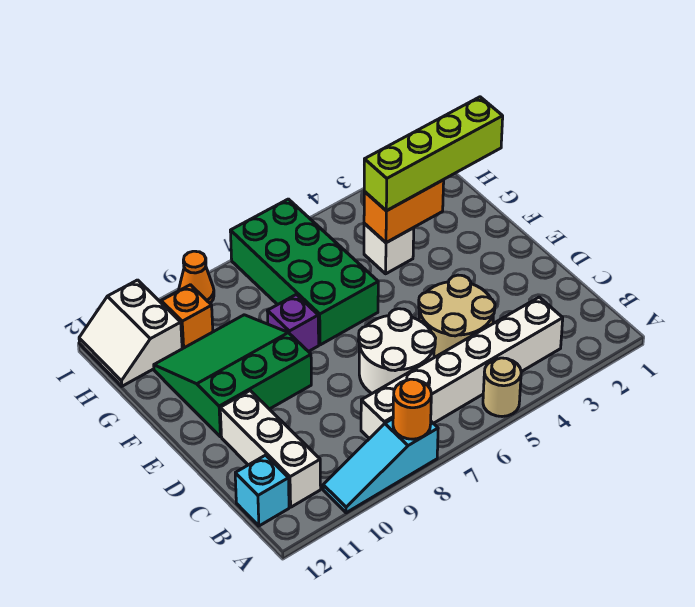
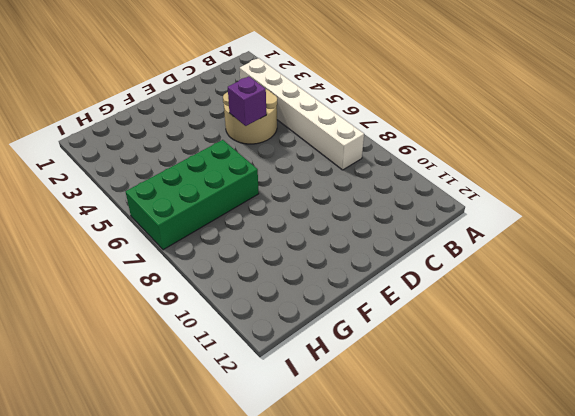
purple 1x1 brick [228,76,266,126] -> purple 1x1 brick moved to [268,294,319,352]
none -> tan 1x1 round brick [483,358,521,417]
none -> cyan 1x3 slope [323,419,438,513]
none -> white 1x3 brick [220,391,321,507]

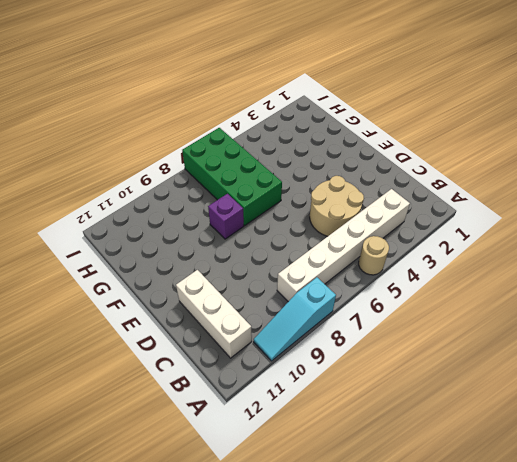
none -> cyan 1x1 brick [235,455,289,526]
none -> white 2x2 round brick [358,309,436,393]
none -> green 3x3 slope [154,315,311,437]

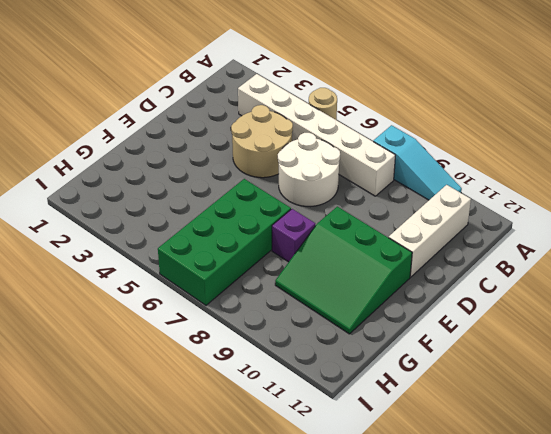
none -> cyan 1x1 brick [235,455,289,526]
none -> white 1x1 brick [364,224,414,274]
none -> orange 1x1 brick [161,285,213,349]

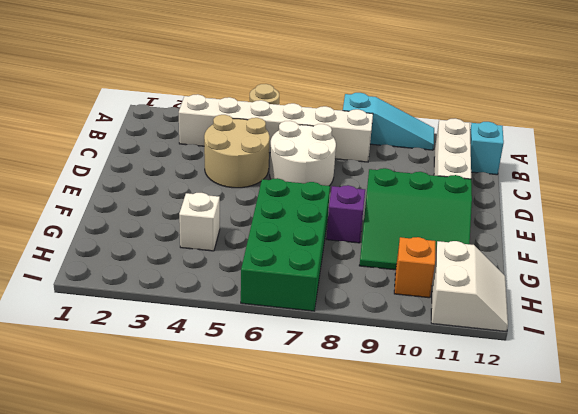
none -> orange 1x1 cone [179,251,214,303]
none -> orange 1x1 round brick [393,379,431,439]
none -> orange 1x2 brick [364,180,444,243]

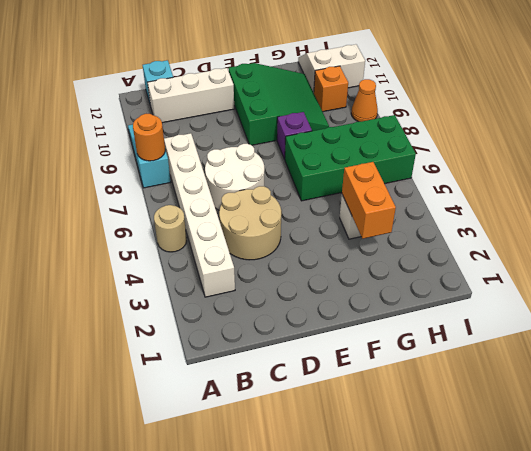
none -> lime 1x4 brick [364,97,503,211]

